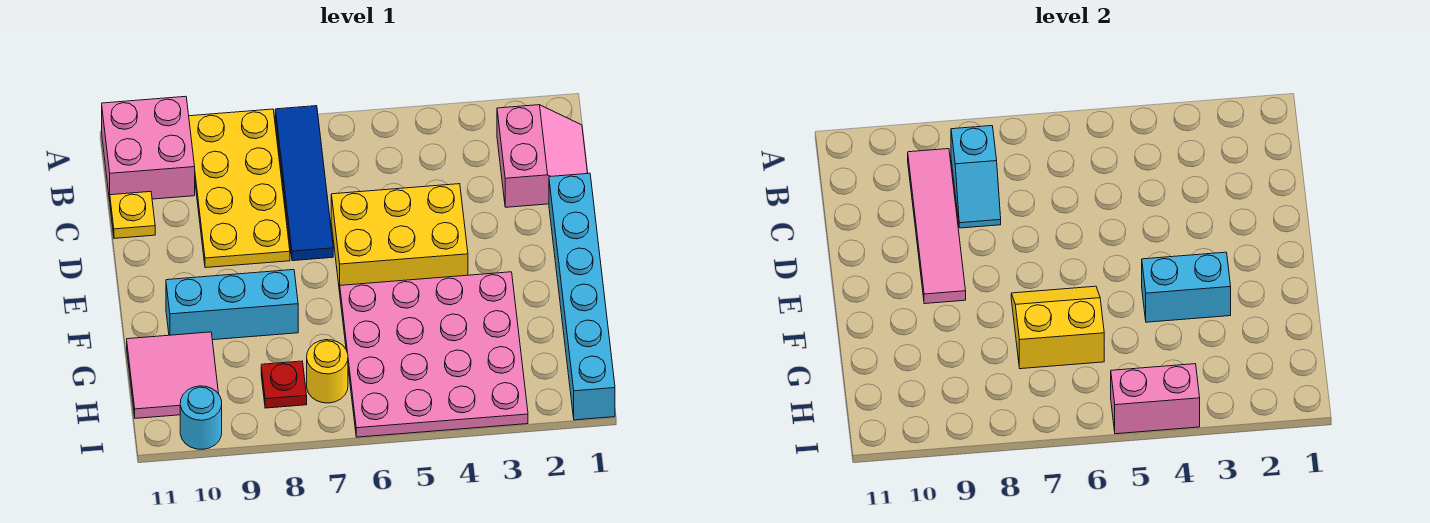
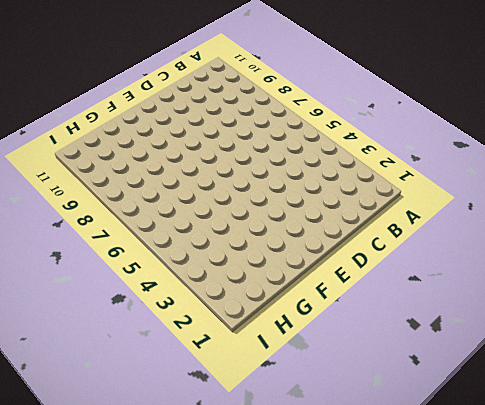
none -> blue 1x4 tile [275,106,333,261]
none -> yellow 2x4 plate [189,109,290,268]
none -> pink 2x2 brick [102,96,195,201]

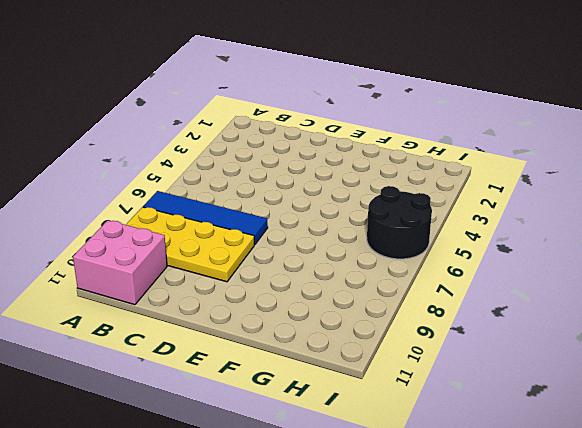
black 2x2 round brick [367,186,432,259] -> pink 4x4 plate [340,272,528,437]
none -> pink 2x2 slope [497,105,588,207]
none -> yellow 1x1 plate [110,192,155,238]
none -> cyan 1x6 brick [549,173,615,420]

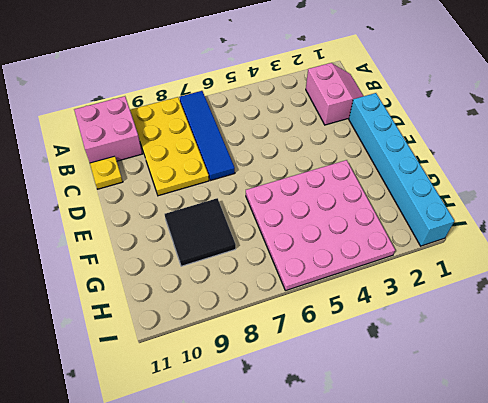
black 2x2 tile [165,198,236,266] -> cyan 1x3 brick [166,270,298,340]
none -> yellow 2x3 brick [331,184,468,292]
none -> pink 2x2 tile [127,332,219,418]
none -> yellow 1x1 round brick [307,340,348,403]

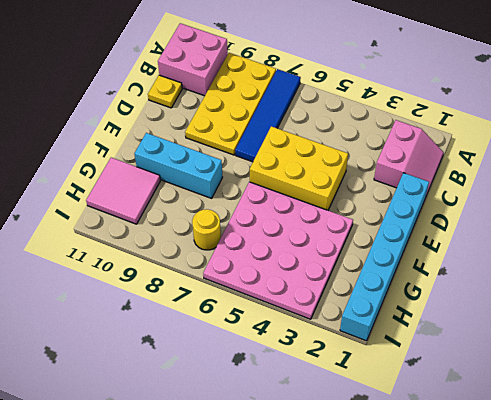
none -> red 1x1 plate [261,361,307,408]
none -> cyan 1x1 round brick [180,386,222,449]
none -> cyan 1x2 slope [951,126,1001,228]

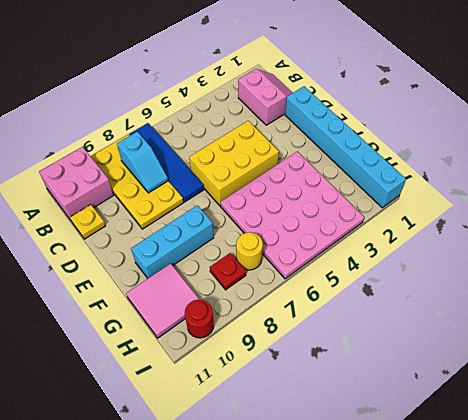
red 1x1 round brick [185,300,214,338] -> cyan 1x1 round brick [180,386,222,449]
none -> pink 1x4 tile [908,149,966,304]
none -> cyan 1x2 brick [1142,252,1231,322]
none -> yellow 2x2 slope [1011,286,1104,369]

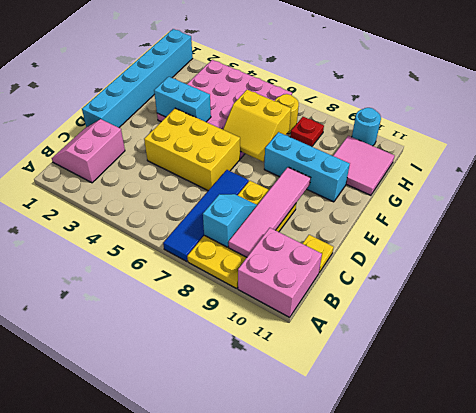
none -> pink 1x2 brick [1111,364,1200,434]

